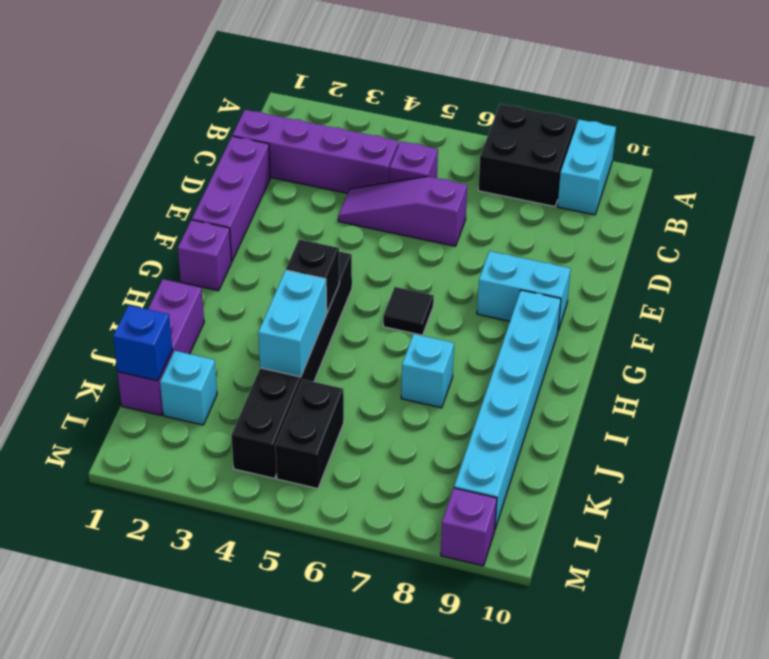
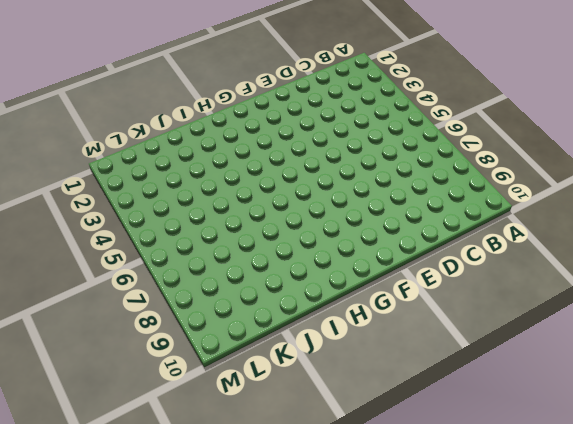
none -> black 2x2 brick [478,104,576,207]
none -> cyan 1x2 brick [557,120,616,215]
none -> purple 1x4 brick [232,110,398,193]

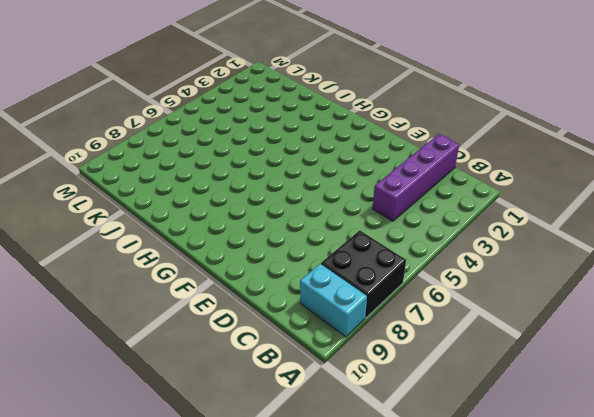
none -> purple 1x1 brick [389,141,438,183]
none -> purple 1x3 brick [192,136,270,261]
none -> purple 1x3 slope [338,177,467,246]

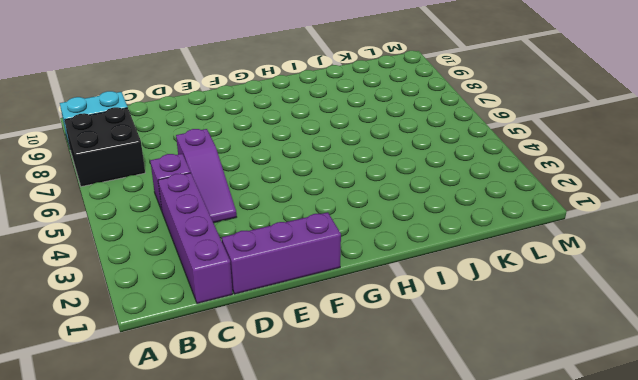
none -> cyan 1x2 brick [477,251,571,330]
none -> purple 1x1 brick [178,220,232,291]
none -> black 1x6 brick [231,251,352,478]

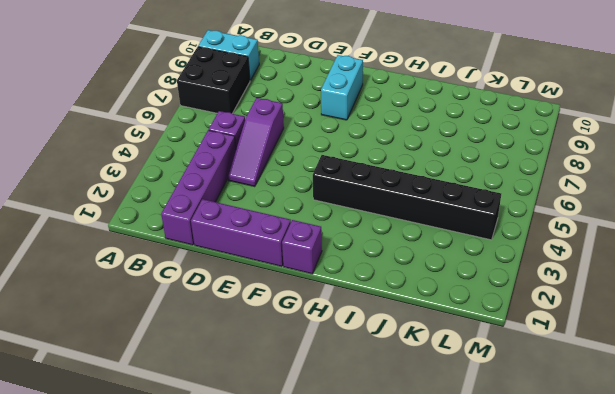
none -> black 1x1 tile [383,287,434,335]
none -> cyan 1x6 brick [454,290,561,528]
none -> purple 1x3 brick [118,279,204,415]

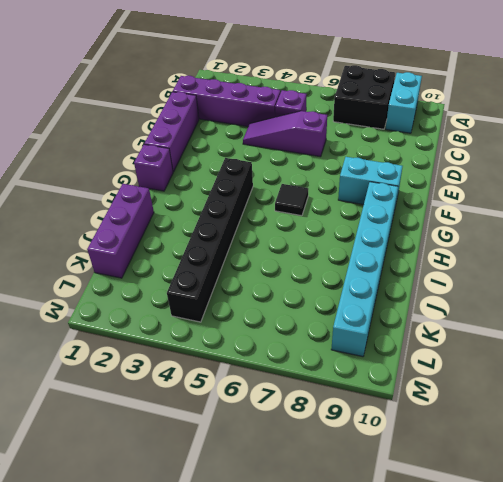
none -> cyan 1x1 brick [401,334,454,408]
none -> cyan 1x1 brick [160,351,217,425]
none -> black 1x2 brick [275,379,344,489]

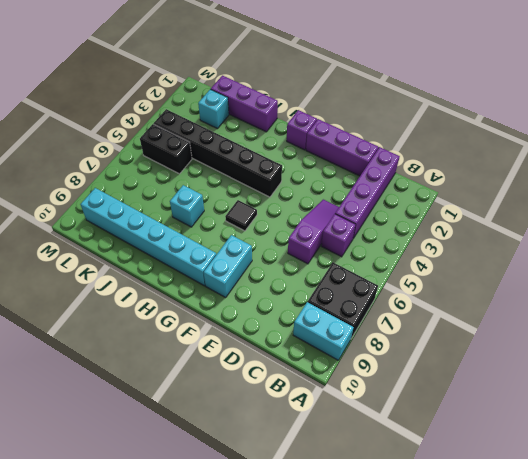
none -> purple 1x1 brick [441,488,497,566]
none -> black 1x1 brick [286,239,339,312]
none -> cyan 1x2 brick [258,270,327,377]

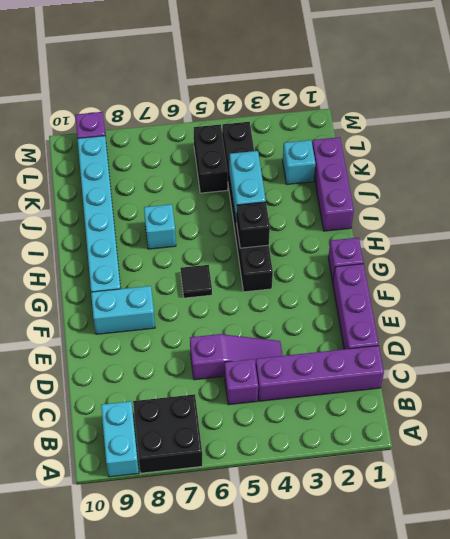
none -> blue 1x1 brick [113,305,172,381]

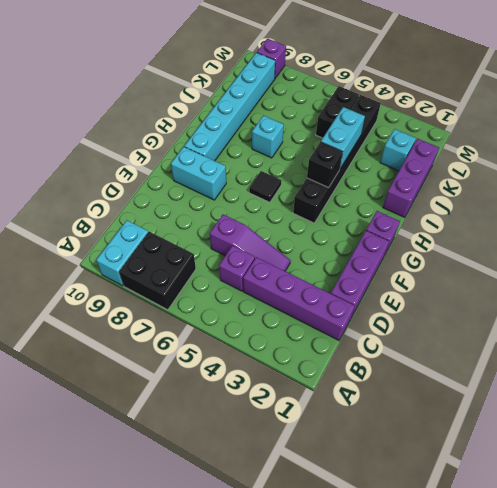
none -> blue 1x1 brick [113,305,172,381]

